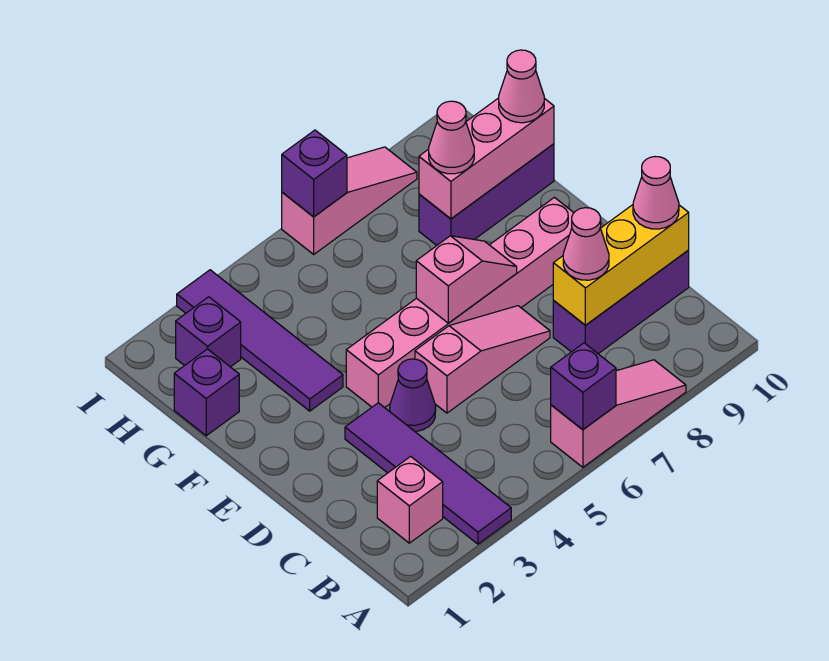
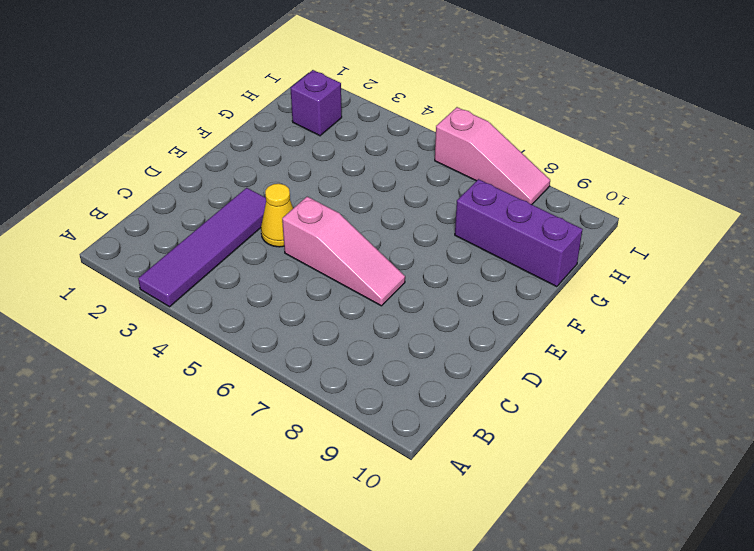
yellow 1x1 cone [261,184,293,247] -> purple 1x1 cone [390,359,436,432]
none -> pink 1x3 slope [551,360,686,467]
none -> pink 1x1 brick [377,456,443,543]
none -> purple 1x3 brick [553,250,689,354]

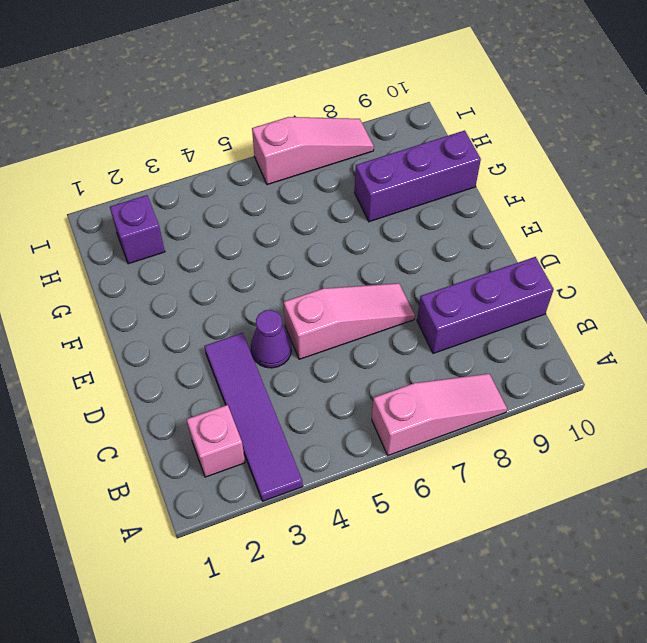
none -> pink 1x6 brick [346,197,574,408]
none -> purple 1x4 tile [177,270,343,411]
none -> purple 1x1 brick [174,349,239,436]

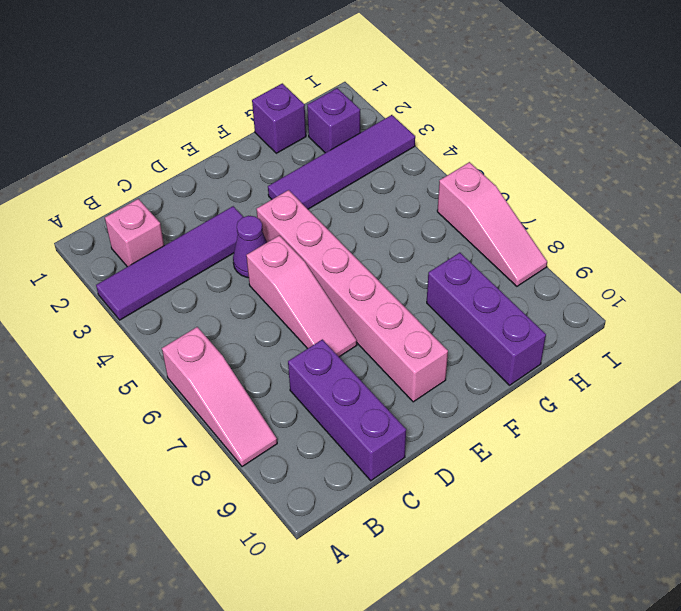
none -> purple 1x1 brick [551,343,616,430]
none -> yellow 1x3 brick [553,205,689,325]
none -> pink 1x2 slope [416,236,517,323]

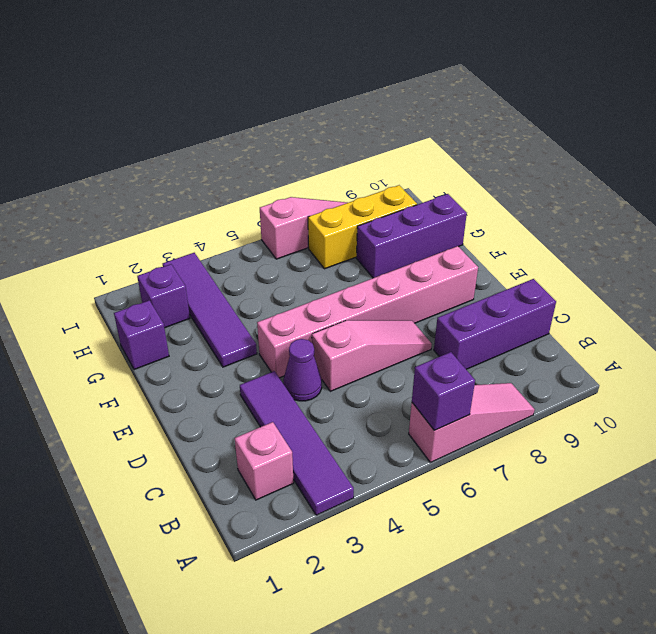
yellow 1x3 brick [308,185,417,269] -> yellow 1x3 brick moved to [553,205,689,325]
none -> pink 1x2 slope [416,236,517,323]
none -> pink 1x3 brick [419,98,554,219]
none -> purple 1x1 brick [282,130,347,217]

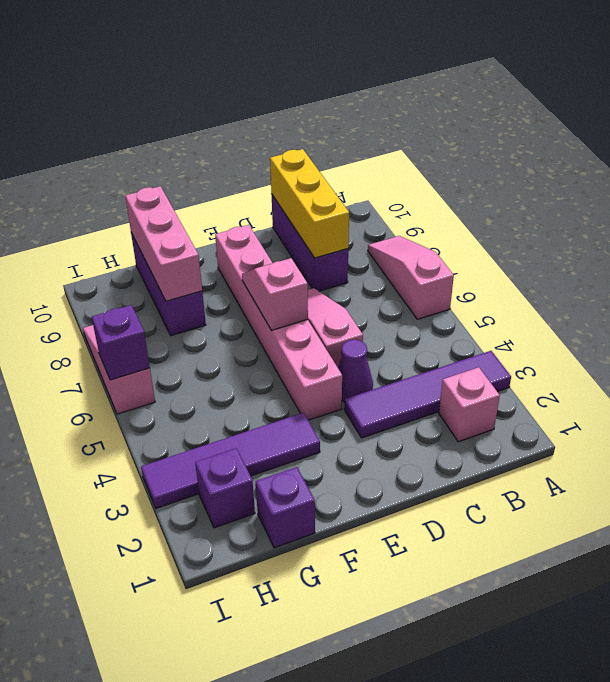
none -> purple 1x1 brick [551,343,616,430]
none -> pink 1x1 cone [563,208,609,280]
none -> pink 1x1 cone [633,157,679,229]

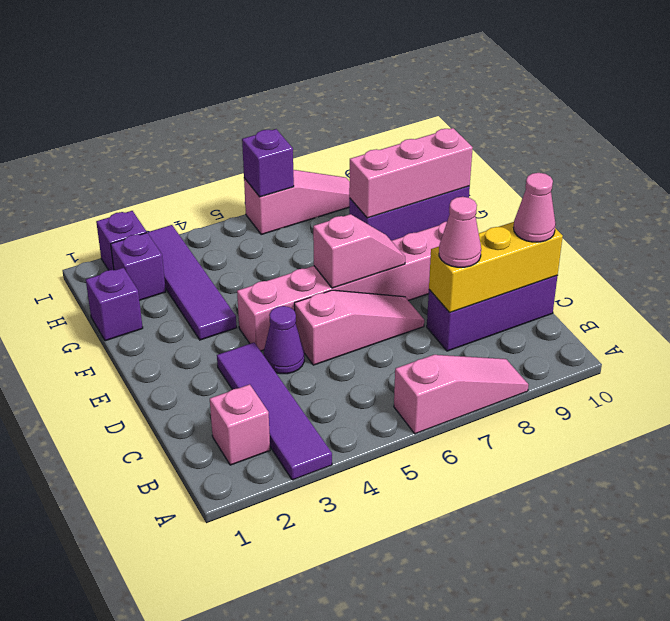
purple 1x1 brick [96,211,147,270] -> purple 1x1 brick moved to [551,343,616,430]
none -> pink 1x1 cone [429,101,474,174]
none -> pink 1x1 cone [499,50,544,123]

